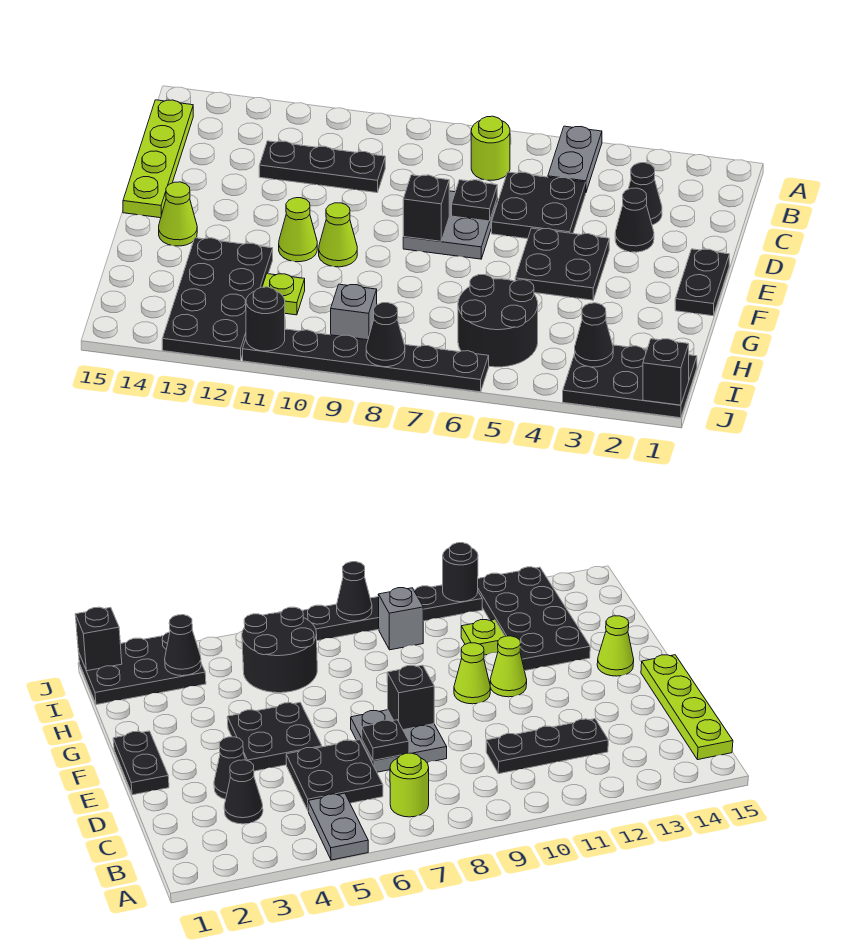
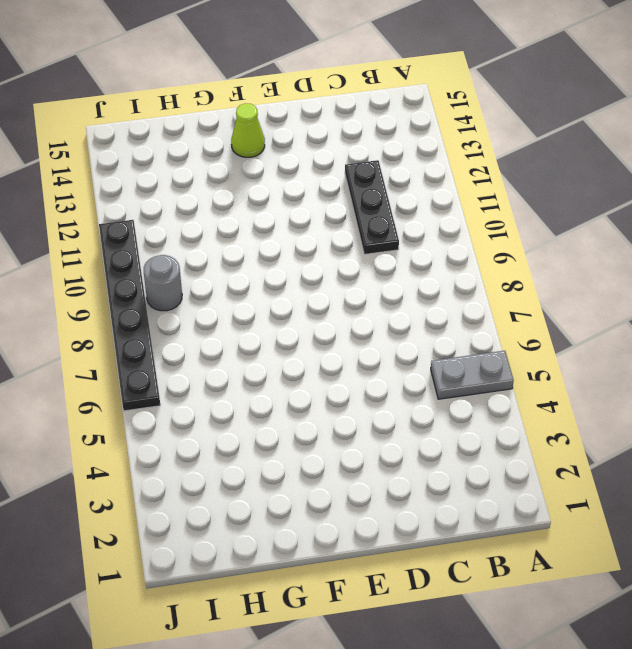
grey 1x1 round brick [144,255,182,311] -> grey 1x1 brick [331,284,377,340]
none -> lime 1x1 round brick [471,116,510,180]
none -> lime 1x4 plate [123,100,193,218]
none -> black 1x1 cone [628,163,662,225]

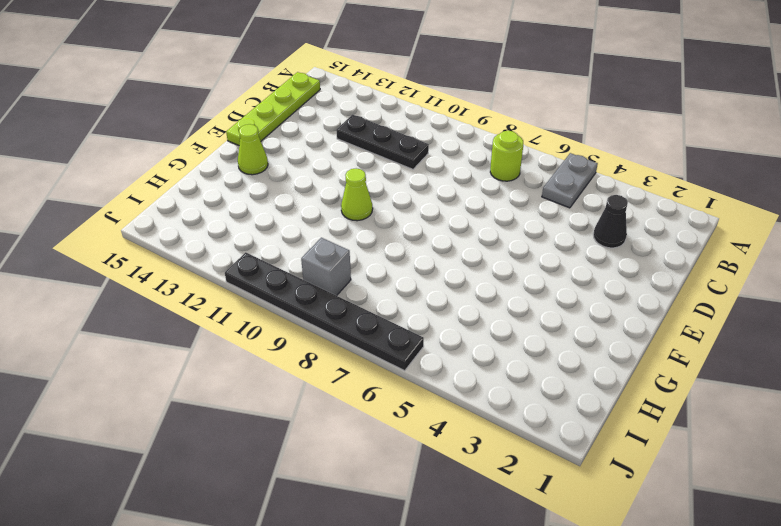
none -> black 2x2 plate [492,172,586,239]
none -> black 1x1 cone [615,188,654,252]
none -> grey 2x2 plate [403,191,497,259]

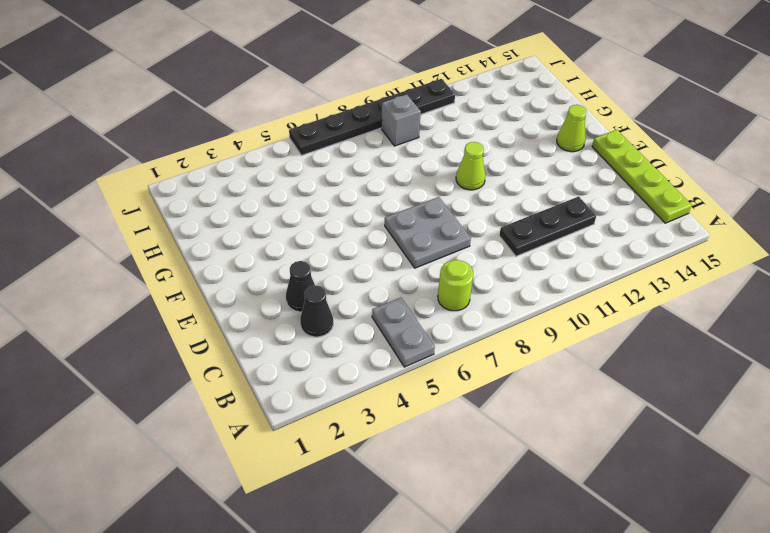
none -> black 2x2 plate [492,172,586,239]
none -> black 1x2 plate [675,249,729,316]
none -> black 2x2 plate [515,228,609,300]

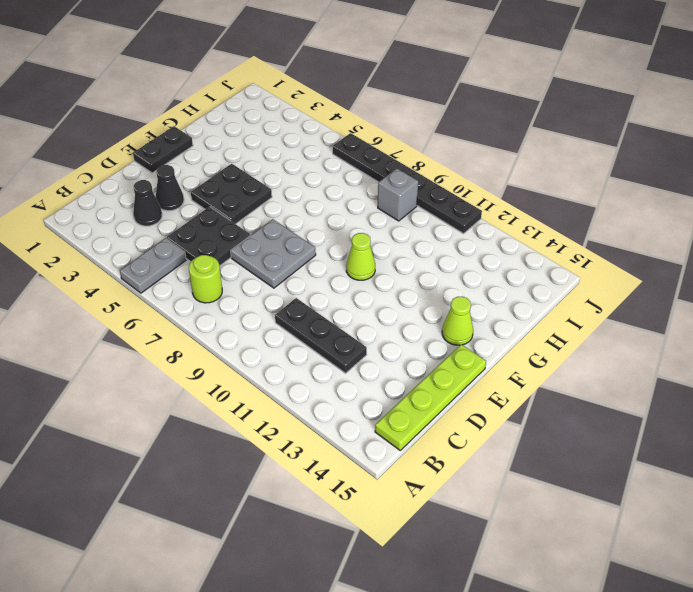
none -> lime 1x1 cone [279,198,317,262]
none -> black 2x4 plate [162,238,273,361]
none -> black 2x2 round brick [458,275,538,367]

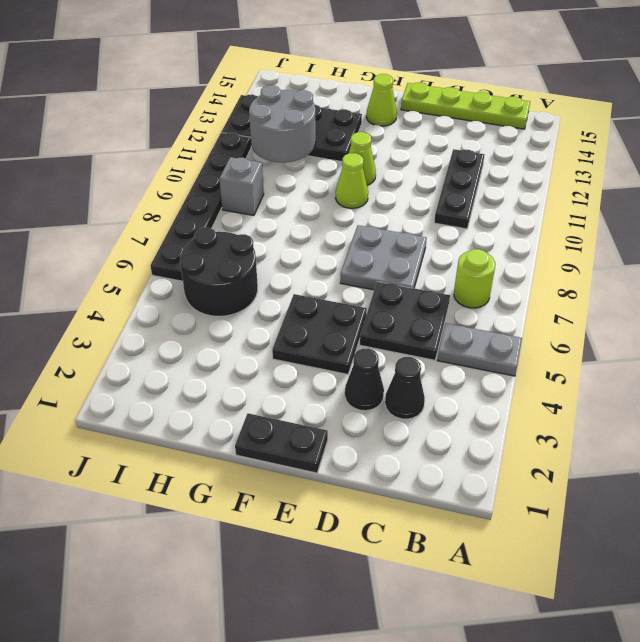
grey 2x2 round brick [249,85,316,162] -> none
none -> lime 1x1 plate [262,274,305,315]
none -> black 2x3 plate [563,345,697,418]
none -> black 1x1 plate [452,180,497,221]

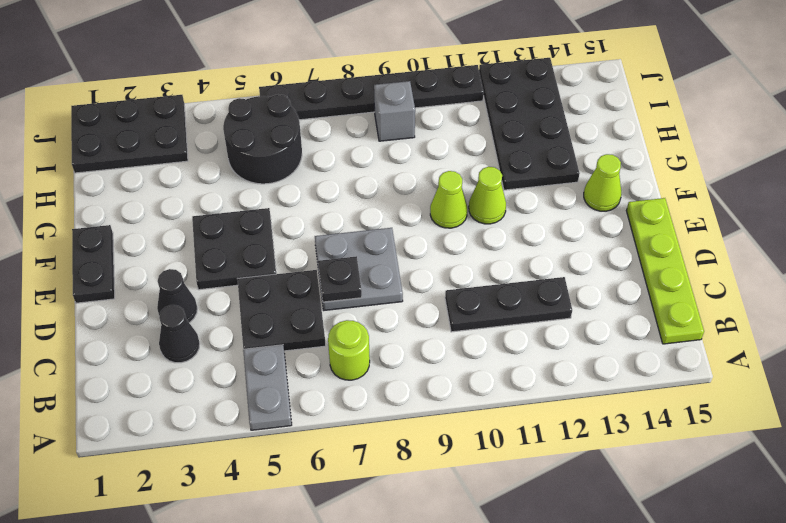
none -> lime 1x1 plate [262,274,305,315]
none -> black 1x1 brick [403,175,449,241]
none -> black 1x1 cone [575,303,613,367]

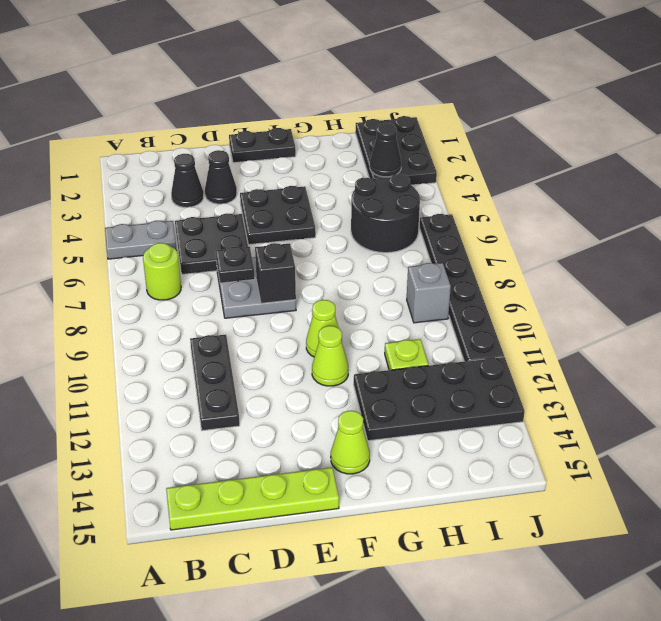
none -> black 1x1 brick [643,339,689,405]
none -> black 1x1 cone [366,303,405,367]
none -> black 1x1 round brick [246,287,285,351]

